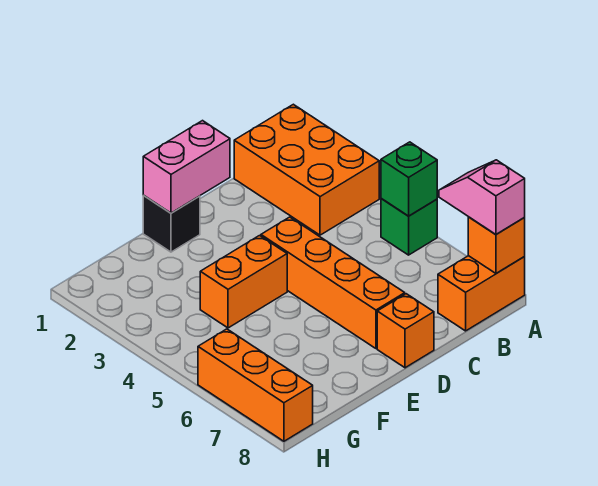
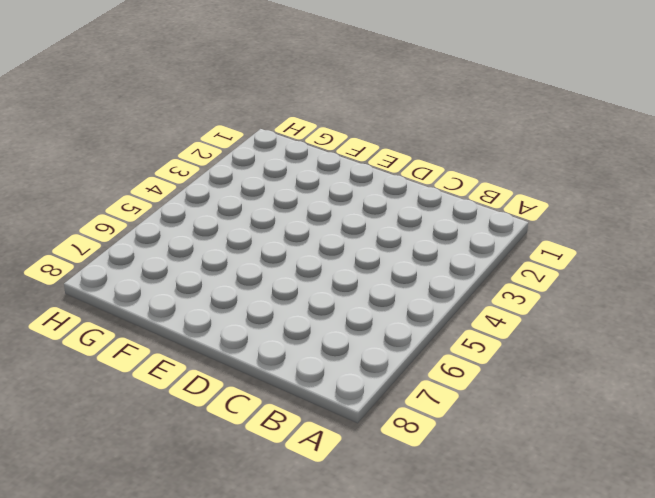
none -> orange 2x3 brick [234,104,379,235]
none -> green 1x1 brick [381,199,437,255]
none -> orange 1x2 brick [438,256,525,331]

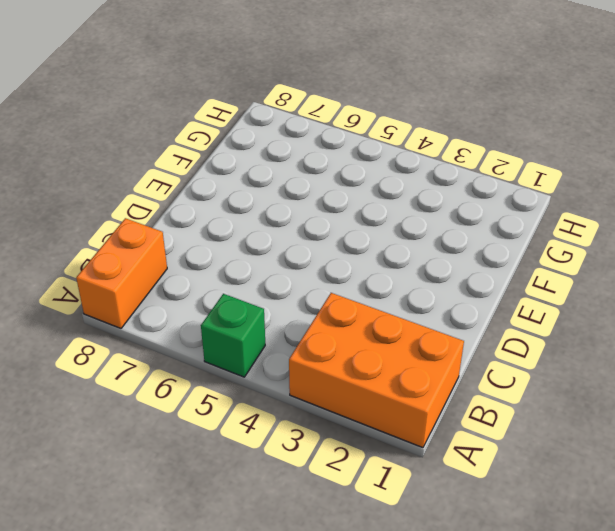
none -> orange 1x4 brick [261,217,405,348]
none -> orange 1x1 brick [377,294,434,368]
none -> black 1x1 brick [143,196,200,252]

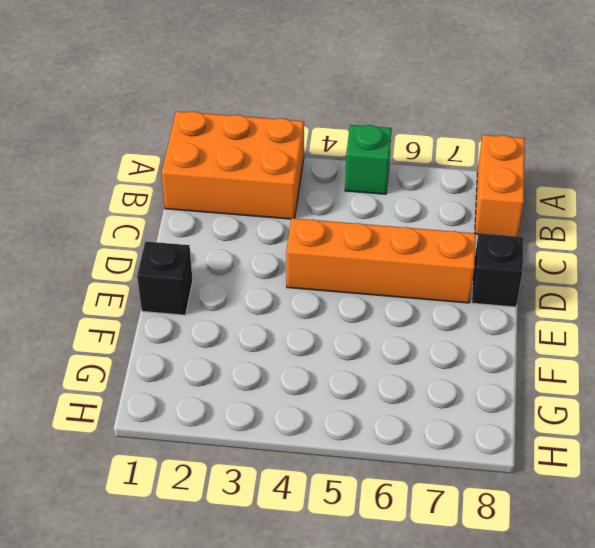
black 1x1 brick [472,234,523,307] -> orange 1x1 brick [377,294,434,368]
none -> orange 1x2 brick [200,236,287,328]
none -> orange 1x3 brick [198,329,313,441]
none -> green 1x1 brick [381,142,437,216]

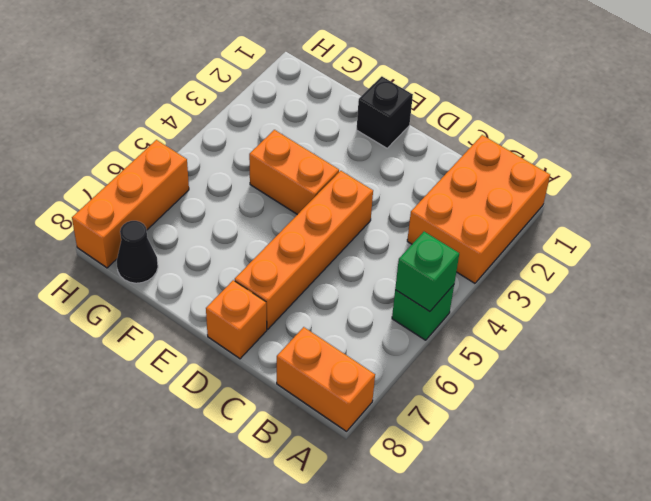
black 1x1 cone [117,221,158,283] -> none
none -> orange 1x1 brick [468,217,525,273]
none -> pink 1x2 brick [143,121,230,213]
none -> pink 1x2 slope [439,160,525,234]

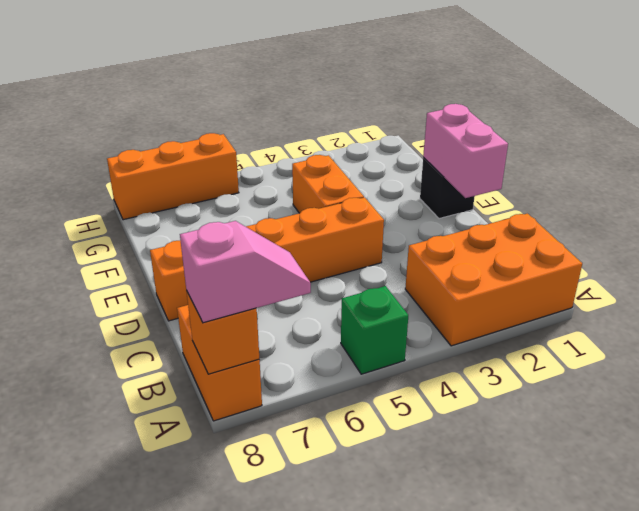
none -> green 1x1 brick [381,142,437,216]

